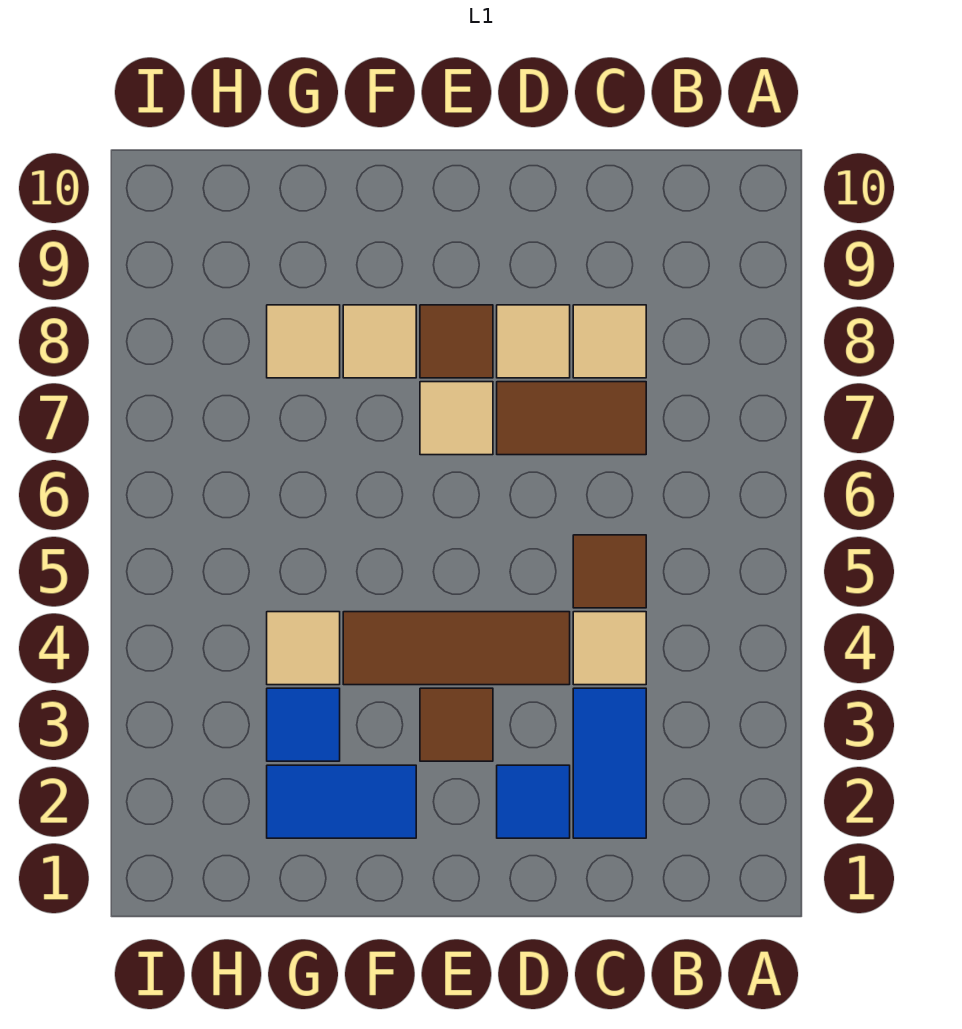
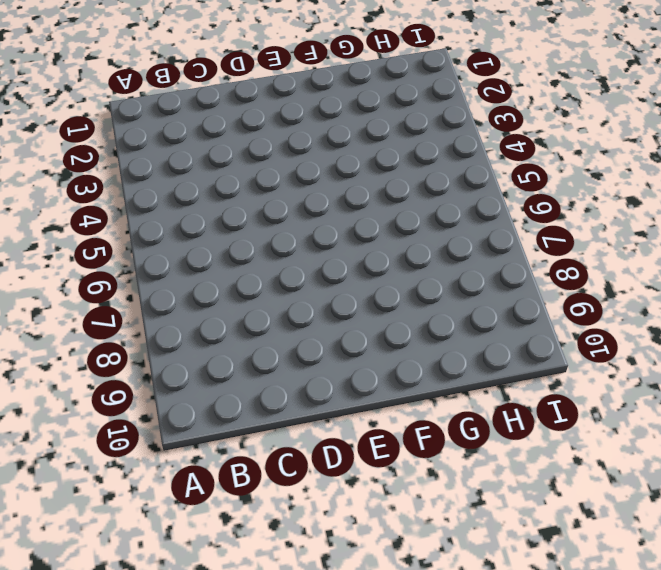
none -> blue 1x2 tile [573,688,646,838]
none -> tan 1x1 tile [573,612,646,685]
none -> brown 1x1 tile [573,535,646,608]

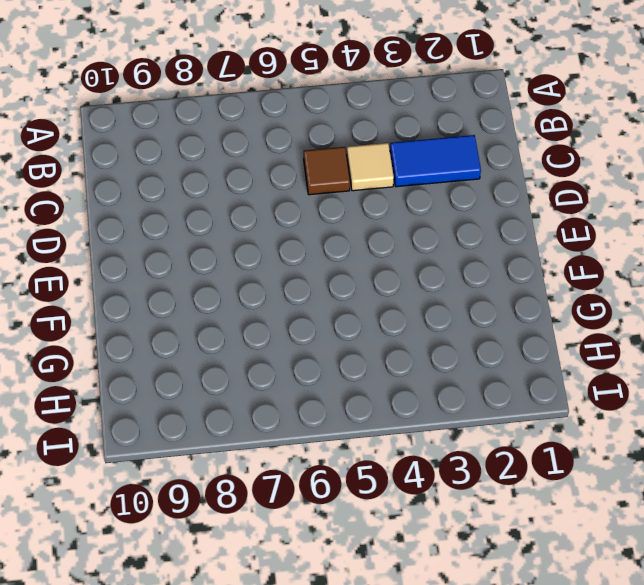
none -> brown 1x2 tile [497,382,646,455]
none -> tan 1x1 tile [573,305,646,378]
none -> blue 1x1 tile [497,765,570,838]

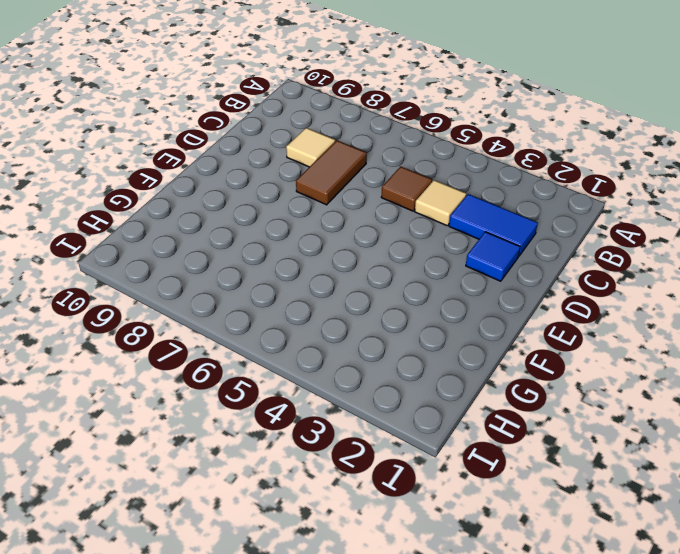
none -> brown 1x3 tile [343,612,570,685]
none -> tan 1x1 tile [497,305,570,378]
none -> brown 1x1 tile [420,688,493,761]

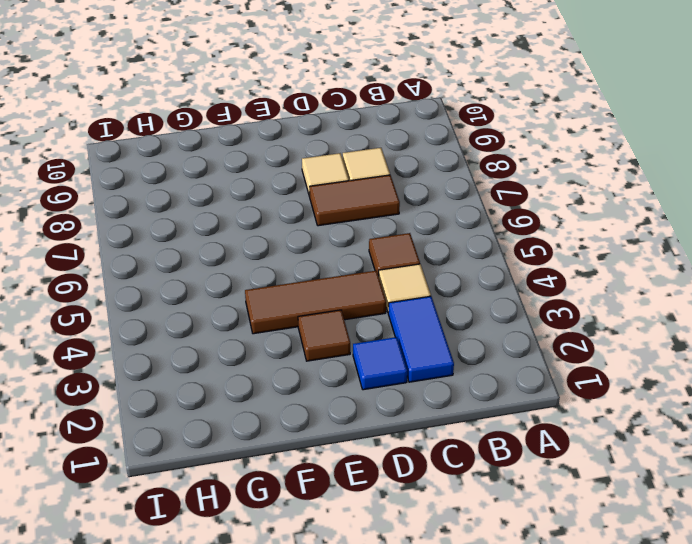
none -> tan 1x1 tile [420,382,493,455]
none -> brown 1x1 tile [420,305,493,378]
none -> blue 1x2 tile [267,765,416,838]

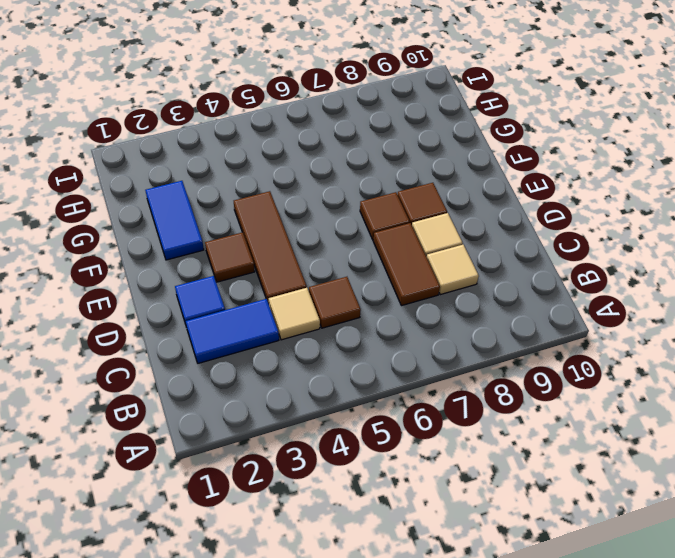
brown 1x1 tile [360,192,410,240] -> tan 1x1 tile [420,382,493,455]
none -> tan 1x1 tile [343,305,416,378]
none -> blue 1x1 tile [267,688,340,761]
none -> tan 1x1 tile [267,612,340,685]

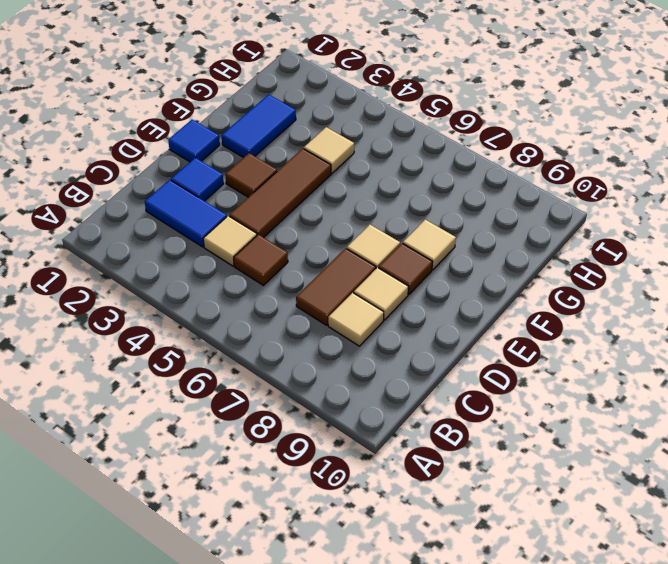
blue 1x1 tile [168,120,220,162] -> blue 1x1 tile moved to [267,688,340,761]
none -> tan 1x1 tile [267,305,340,378]

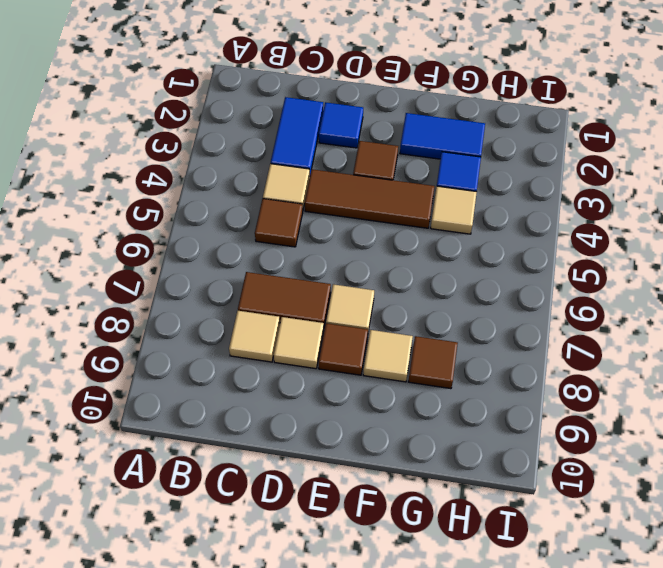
brown 1x1 tile [408,336,458,389] -> tan 1x1 tile [267,305,340,378]

